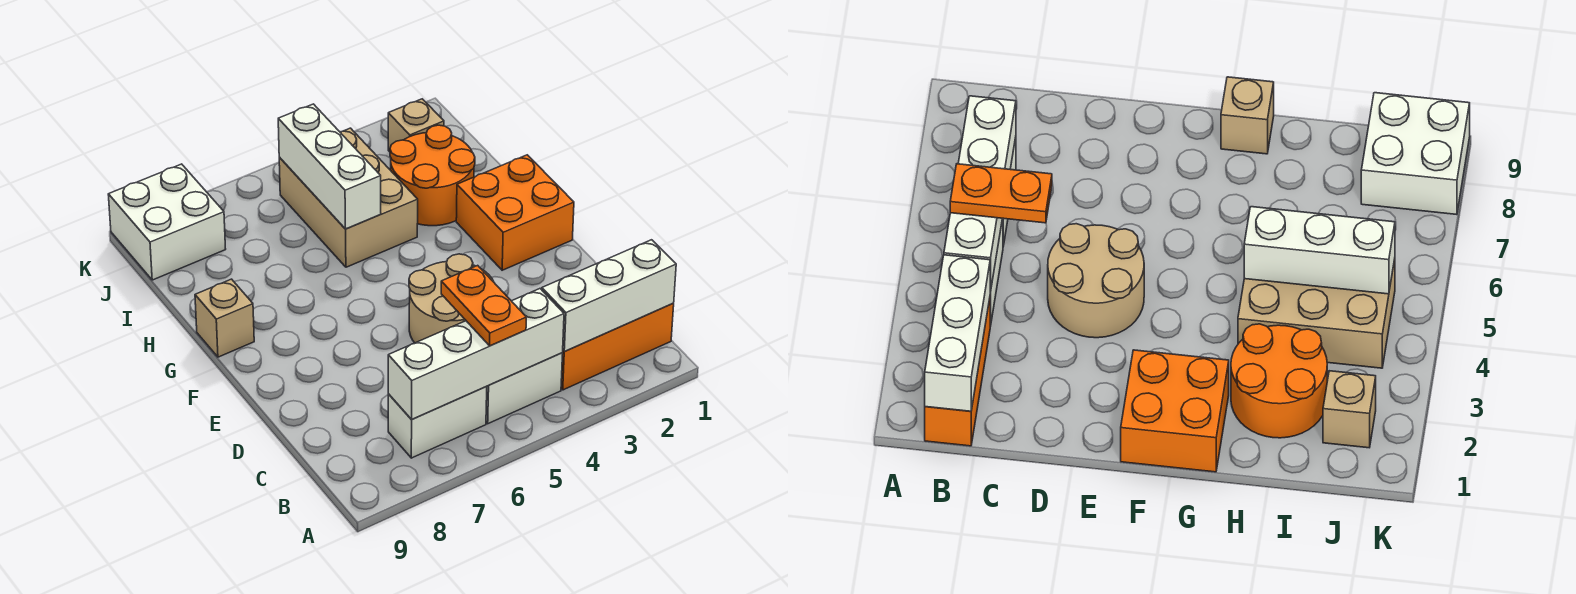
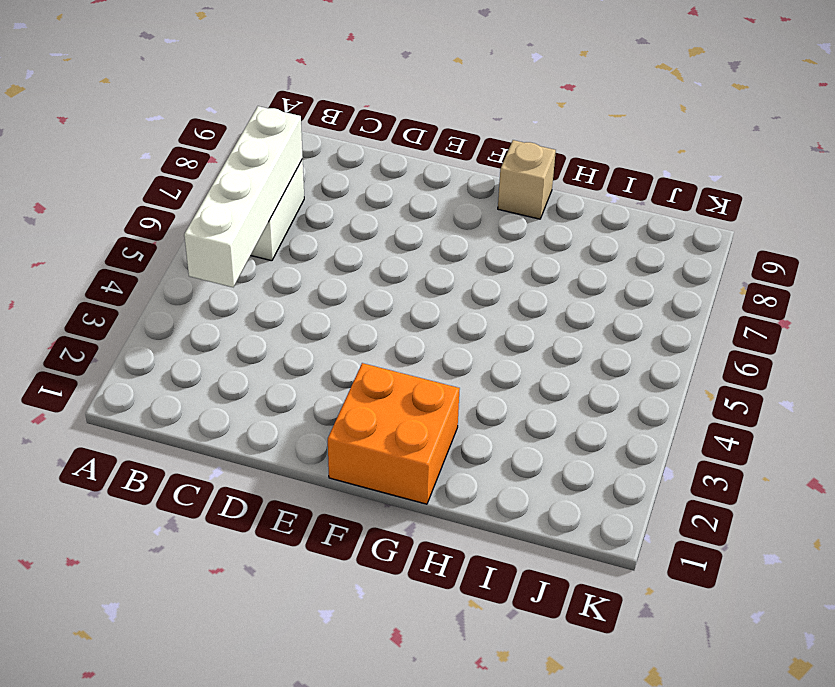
none -> orange 1x3 brick [561,303,674,390]
none -> white 1x2 brick [486,353,563,424]
none -> tan 2x2 round brick [409,254,494,343]

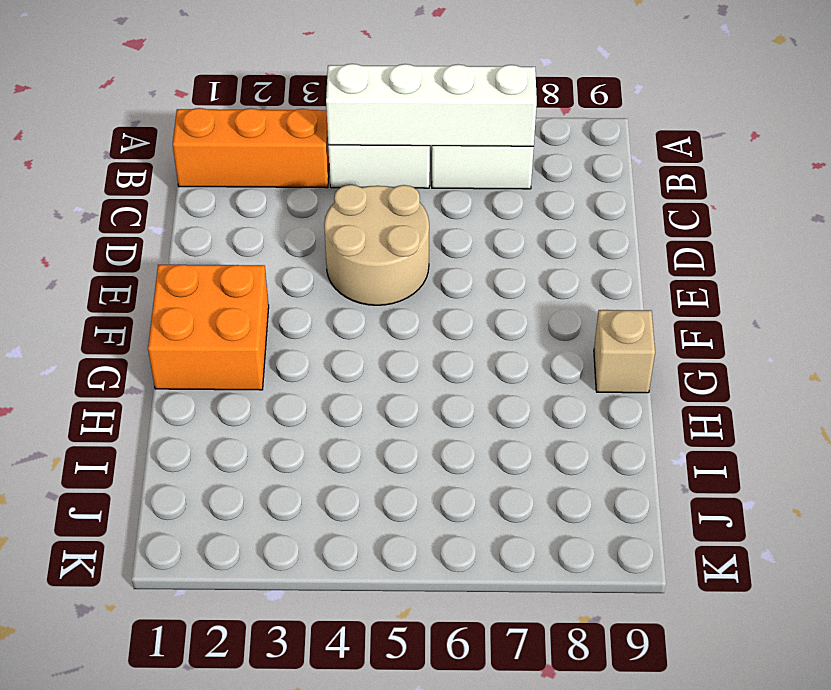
none -> orange 2x2 round brick [390,125,475,226]
none -> tan 2x3 brick [279,128,418,267]
none -> tan 1x1 brick [388,99,444,152]

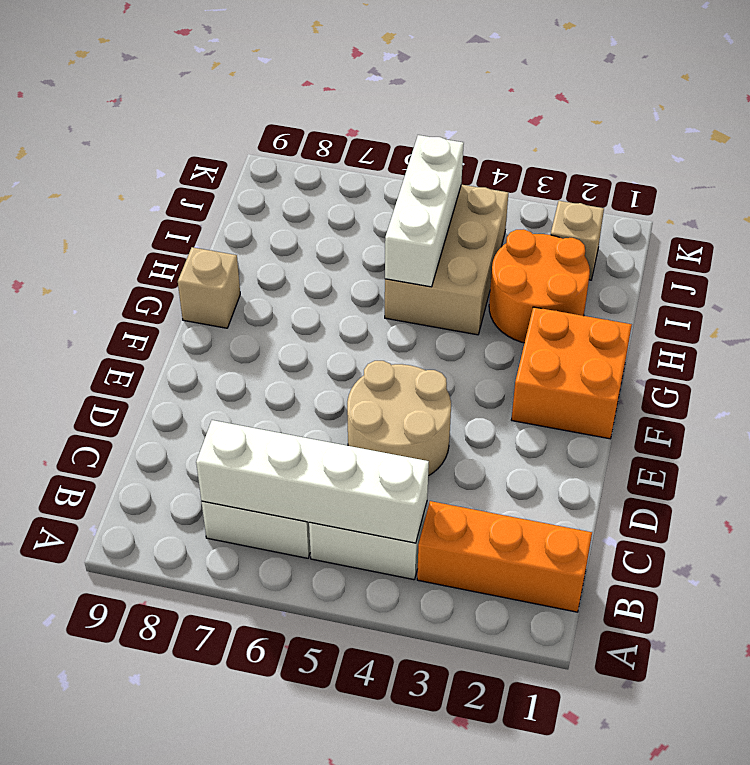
none -> white 2x2 brick [108,164,226,280]
none -> white 1x3 brick [542,240,676,352]
none -> orange 1x2 plate [441,265,526,346]

